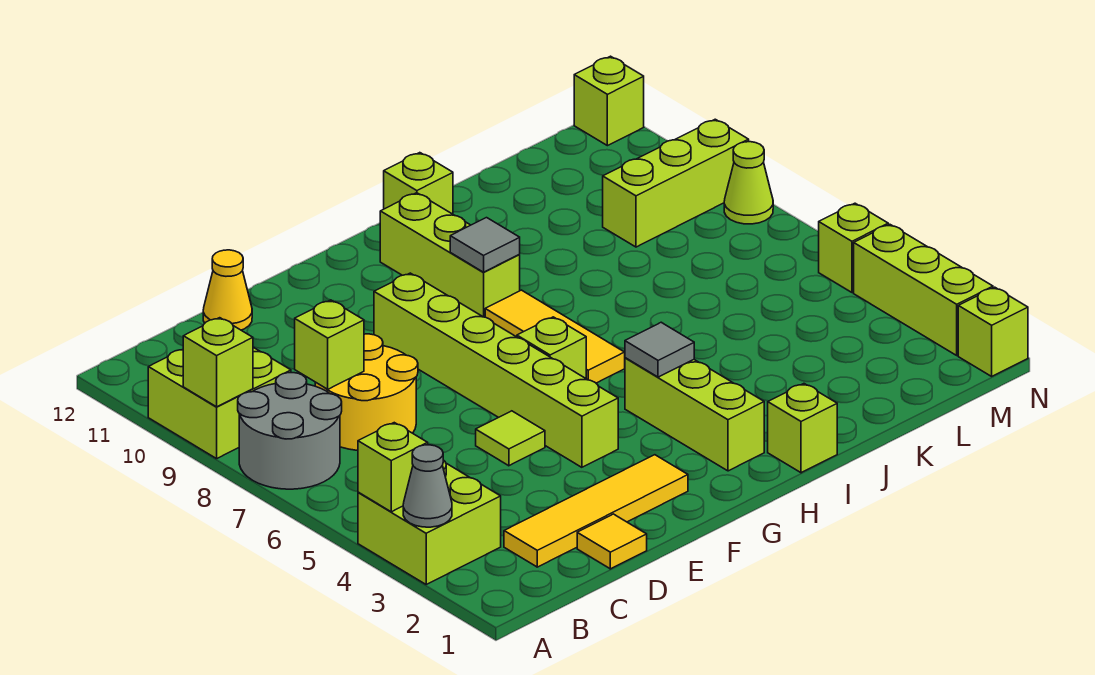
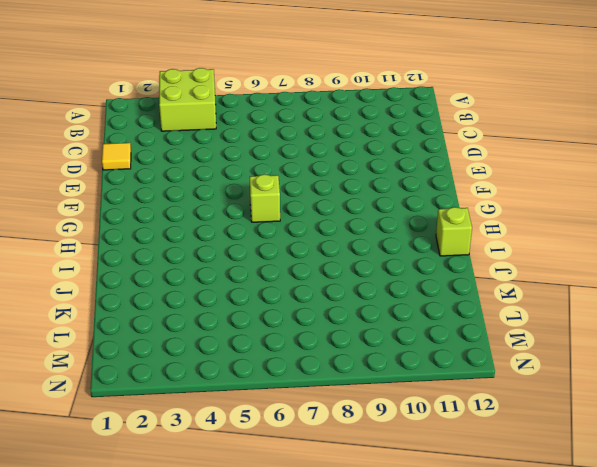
none -> grey 2x2 round brick [238,373,342,489]
none -> lime 2x2 brick [148,347,291,459]
none -> yellow 1x4 tile [504,455,688,567]

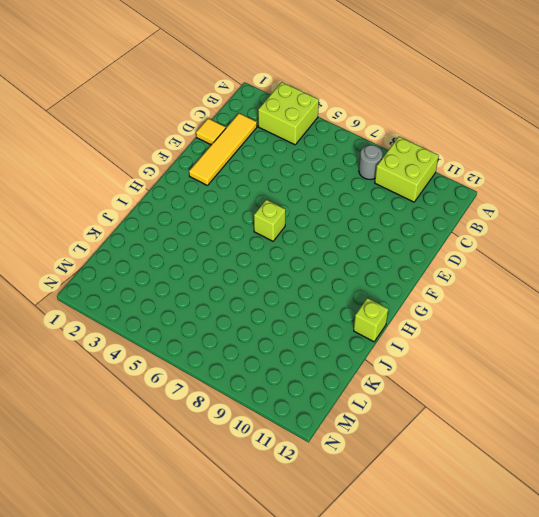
grey 1x1 round brick [359,145,383,180] -> grey 2x2 round brick [238,373,342,489]
none -> yellow 2x2 round brick [315,334,418,450]
none -> yellow 1x1 cone [203,250,252,330]
none -> lime 1x1 tile [476,411,545,466]

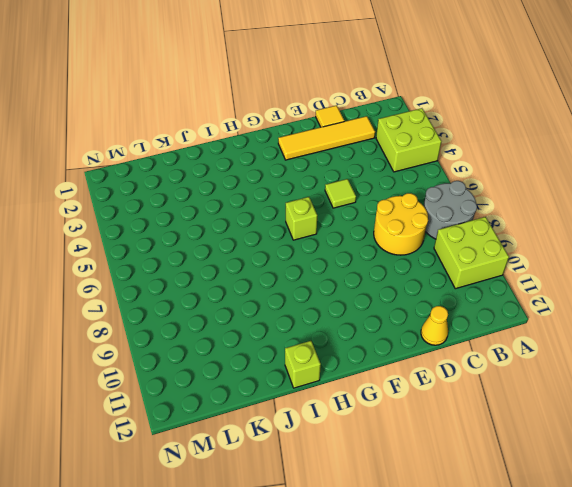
none -> lime 1x6 brick [374,273,618,467]
none -> lime 1x3 brick [625,358,764,471]
none -> yellow 1x3 tile [485,290,625,383]

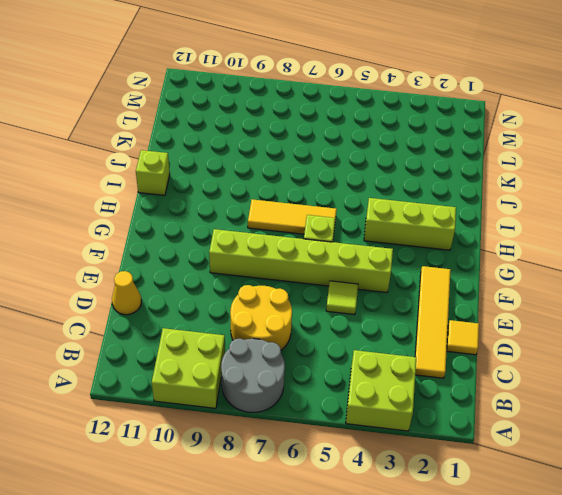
none -> lime 1x3 brick [380,193,520,317]
none -> lime 1x1 brick [768,384,837,473]
none -> lime 1x3 brick [603,119,749,247]

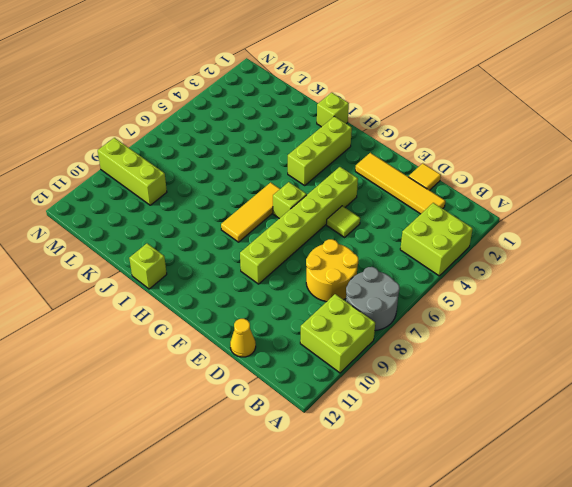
none -> lime 1x3 brick [380,193,520,317]
none -> lime 1x1 brick [958,287,1028,376]
none -> lime 1x3 brick [854,224,993,355]

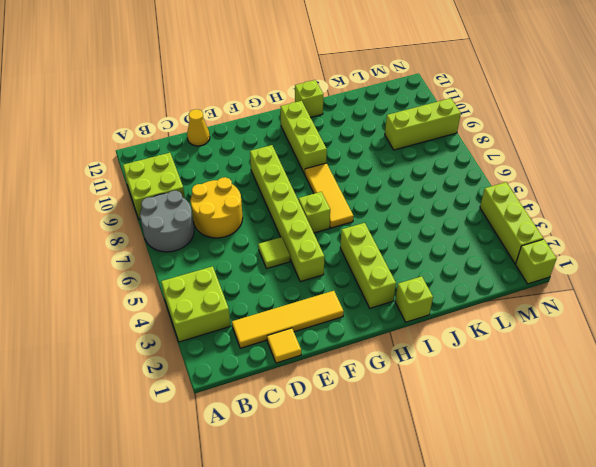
none -> lime 1x1 brick [819,203,888,293]
none -> lime 1x1 cone [724,142,773,224]
none -> lime 1x1 brick [574,56,644,146]

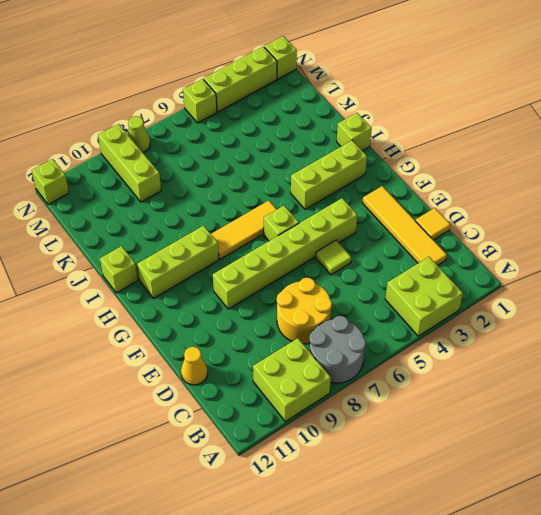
none -> grey 1x1 cone [403,445,452,527]
none -> lime 1x1 brick [358,423,428,512]
none -> lime 1x1 brick [183,318,253,407]

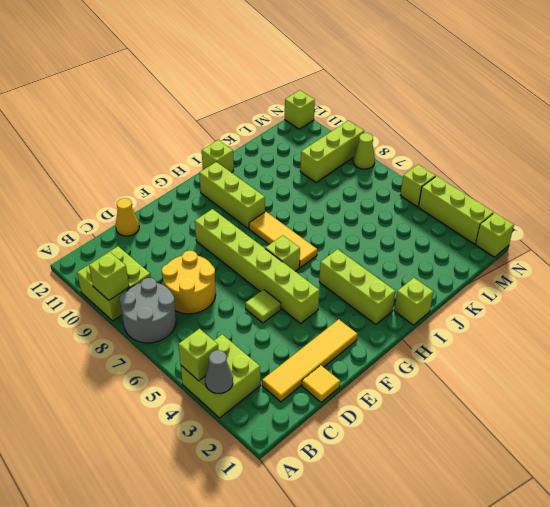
none -> lime 1x1 brick [295,300,364,389]
none -> grey 1x1 tile [625,322,694,377]
none -> grey 1x1 tile [450,218,520,272]

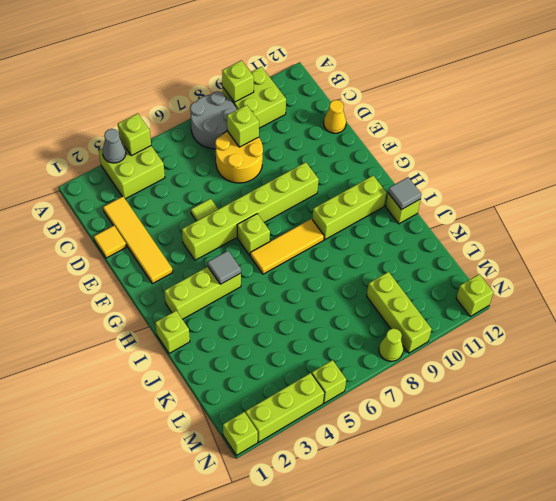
grey 1x1 tile [388,177,421,210] -> grey 1x1 tile moved to [450,218,520,272]

